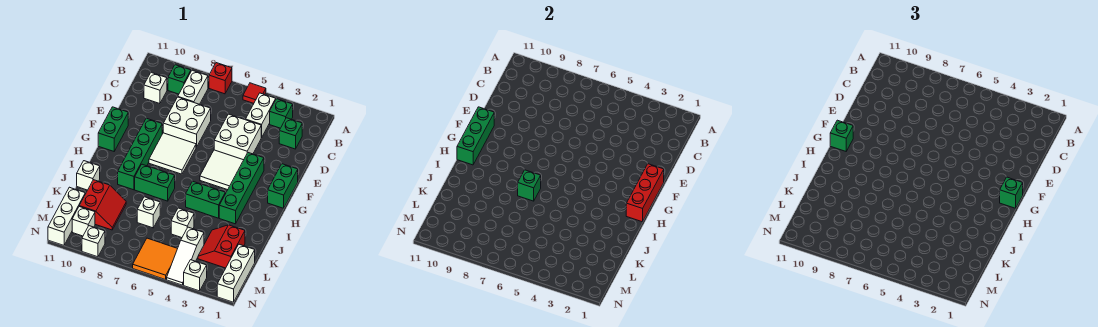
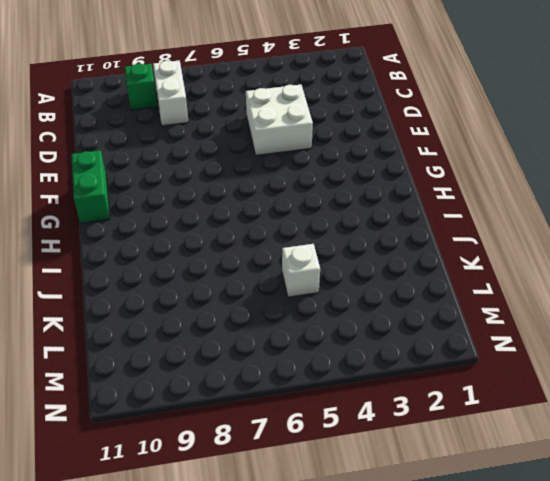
none -> red 1x1 tile [243,83,266,103]
none -> red 1x1 brick [209,63,232,94]
none -> green 1x1 brick [270,99,293,128]
none -> white 1x2 brick [246,93,276,137]

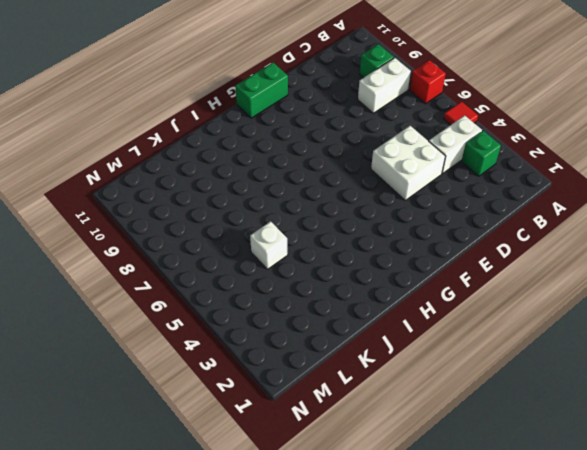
none -> green 1x1 brick [279,118,302,149]
none -> white 1x1 brick [144,72,167,104]
none -> white 2x2 brick [163,97,211,147]
none -> green 1x2 brick [268,164,298,208]

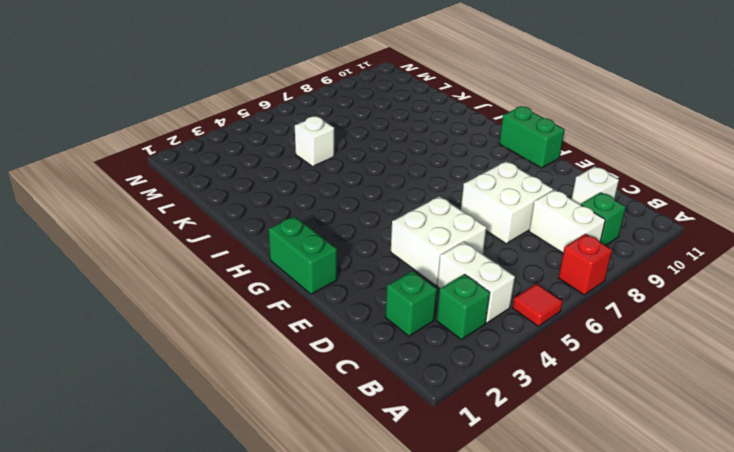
none -> green 1x4 brick [219,153,264,224]
none -> white 2x2 tile [200,150,243,190]
none -> white 2x2 tile [149,133,196,174]
none -> green 1x4 brick [118,118,162,190]

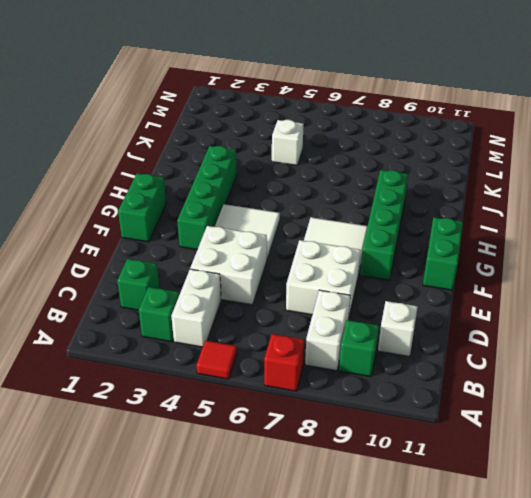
none -> green 1x2 brick [186,181,225,218]
none -> green 1x2 brick [135,164,175,201]
none -> white 1x1 brick [77,161,100,190]
none -> red 2x2 slope [198,225,245,268]

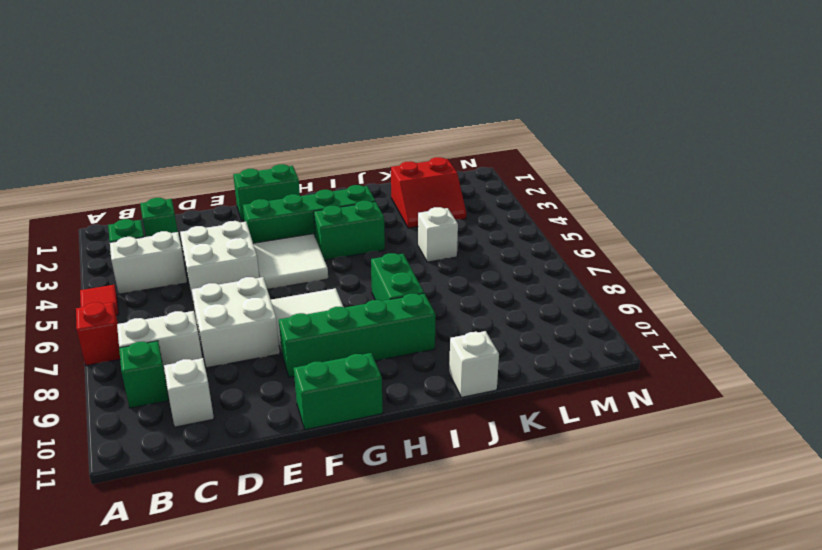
green 1x2 brick [314,201,385,260] -> green 1x2 brick turned to [186,181,225,218]
none -> white 1x1 brick [137,197,160,228]
none -> red 2x2 slope [79,180,126,230]
none -> white 1x3 brick [217,244,255,302]
none -> white 1x3 slope [167,227,204,285]

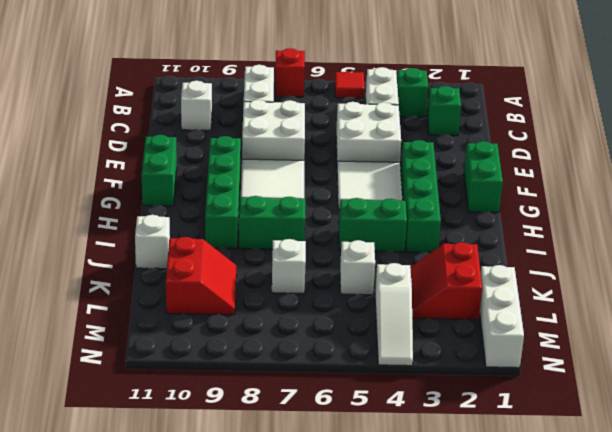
none -> green 1x1 brick [168,65,191,94]
none -> white 1x3 brick [48,187,85,246]
none -> orange 2x2 tile [133,238,178,280]
none -> white 1x1 brick [72,207,95,236]

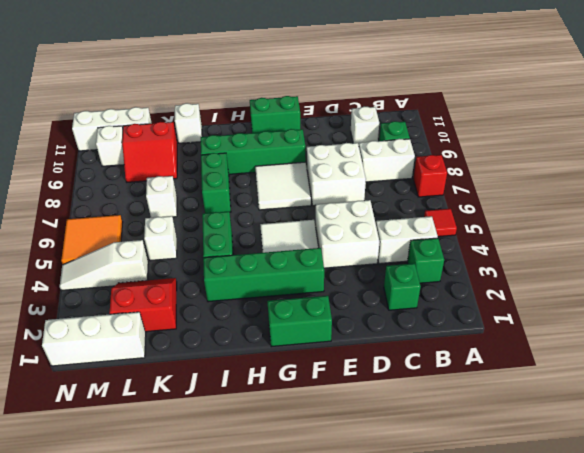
none -> white 1x1 brick [184,260,207,291]
none -> white 1x1 brick [82,226,105,257]
none -> red 1x3 brick [626,164,664,222]
none -> green 1x3 brick [457,107,494,165]

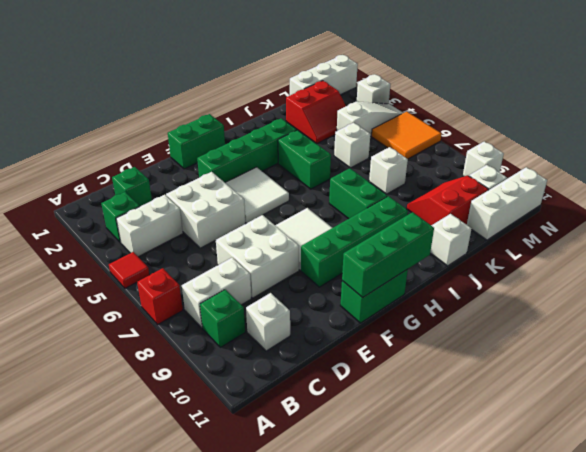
none -> red 1x3 brick [626,164,664,222]
none -> green 1x1 brick [518,170,541,201]
none -> green 1x1 brick [1000,177,1023,208]
none -> green 1x1 brick [830,120,853,151]

